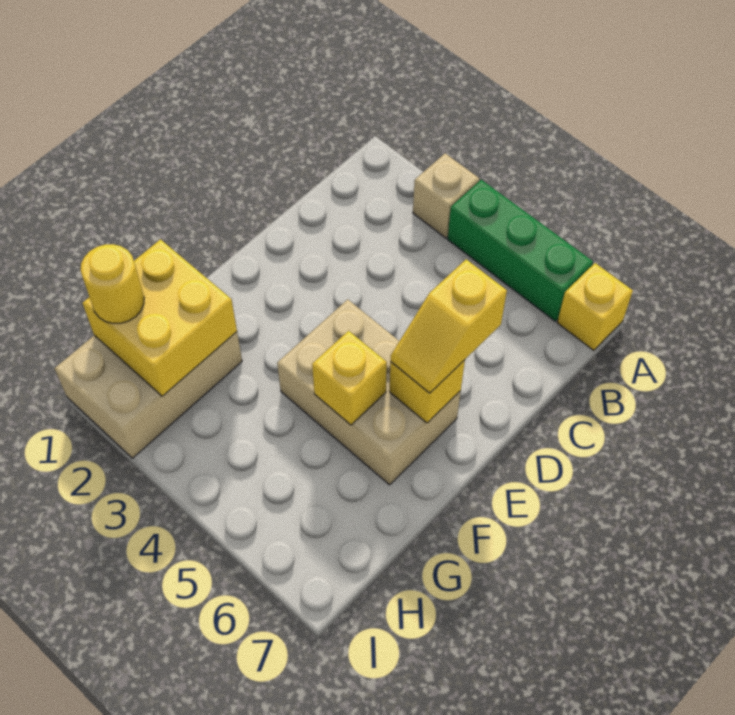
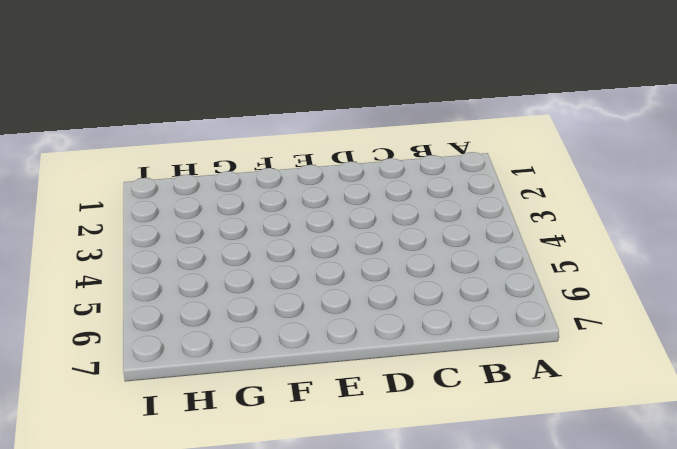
none -> tan 1x1 brick [413,153,479,238]
none -> green 1x3 brick [448,180,593,321]

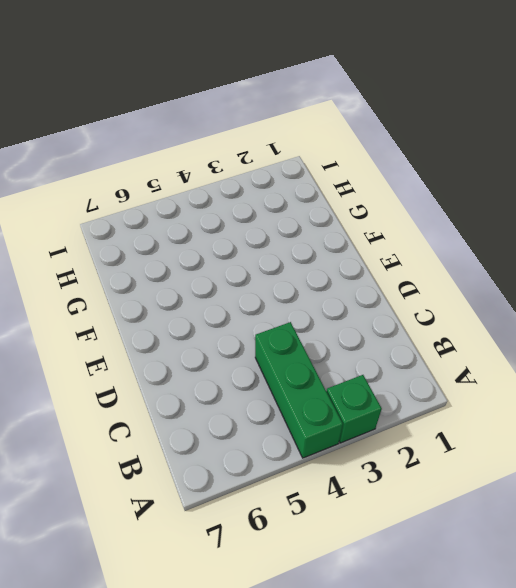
green 1x1 brick [326,375,382,443] -> tan 1x1 brick [413,153,479,238]
green 1x3 brick [255,322,343,458] -> green 1x3 brick turned to [448,180,593,321]
none -> yellow 1x1 brick [557,263,633,351]
none -> tan 2x3 brick [277,299,461,485]

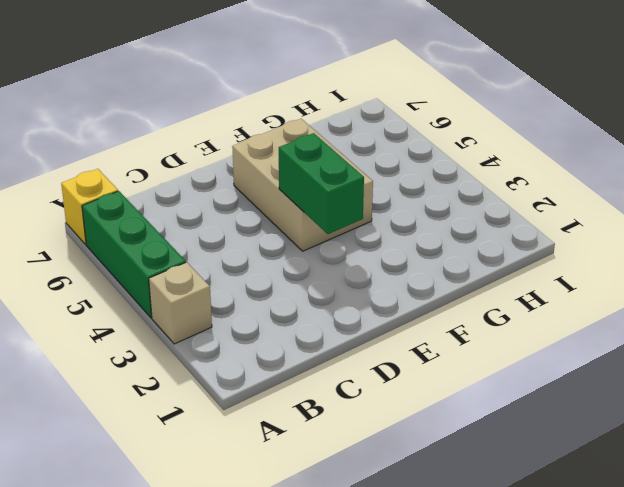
green 1x2 brick [279,133,364,234] -> none
none -> tan 2x3 brick [54,332,242,458]
none -> yellow 1x1 brick [390,360,465,423]

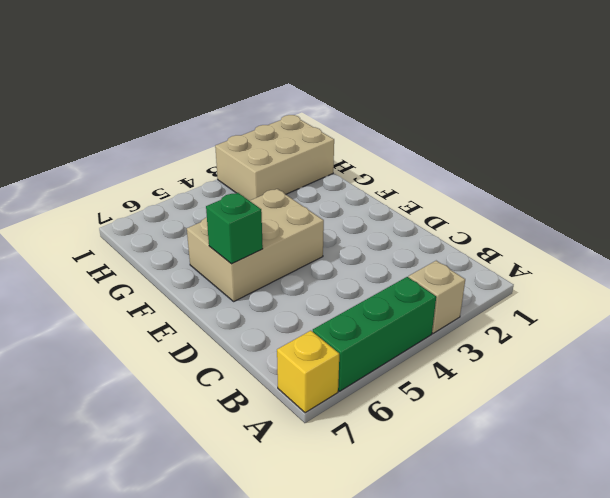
green 1x1 brick [206,193,263,264] -> yellow 1x1 brick [390,360,465,423]
tan 2x3 brick [215,115,334,201] -> tan 2x3 brick turned to [54,332,242,458]
none -> yellow 1x1 brick [312,331,387,425]
none -> yellow 2x2 brick [83,239,237,396]

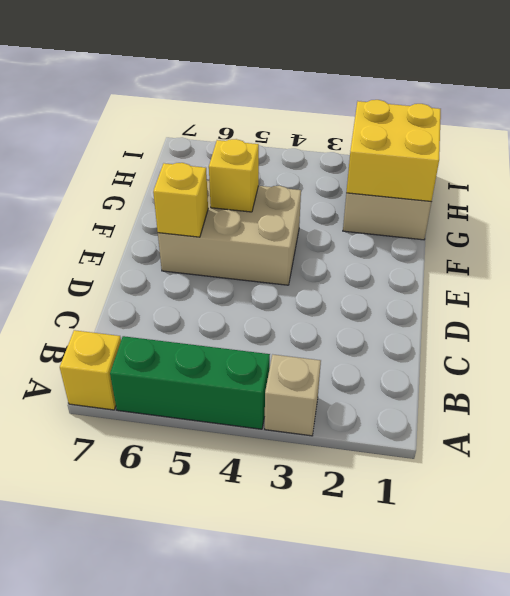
none -> yellow 1x2 slope [391,259,507,393]
none -> yellow 1x1 round brick [81,244,144,324]

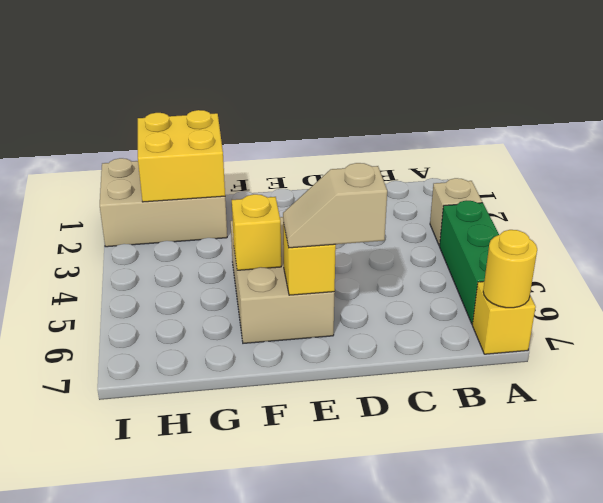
yellow 1x1 round brick [483,230,537,308] -> yellow 1x1 round brick moved to [81,244,144,324]
tan 1x2 slope [283,163,387,248] -> yellow 1x2 slope [391,259,507,393]

